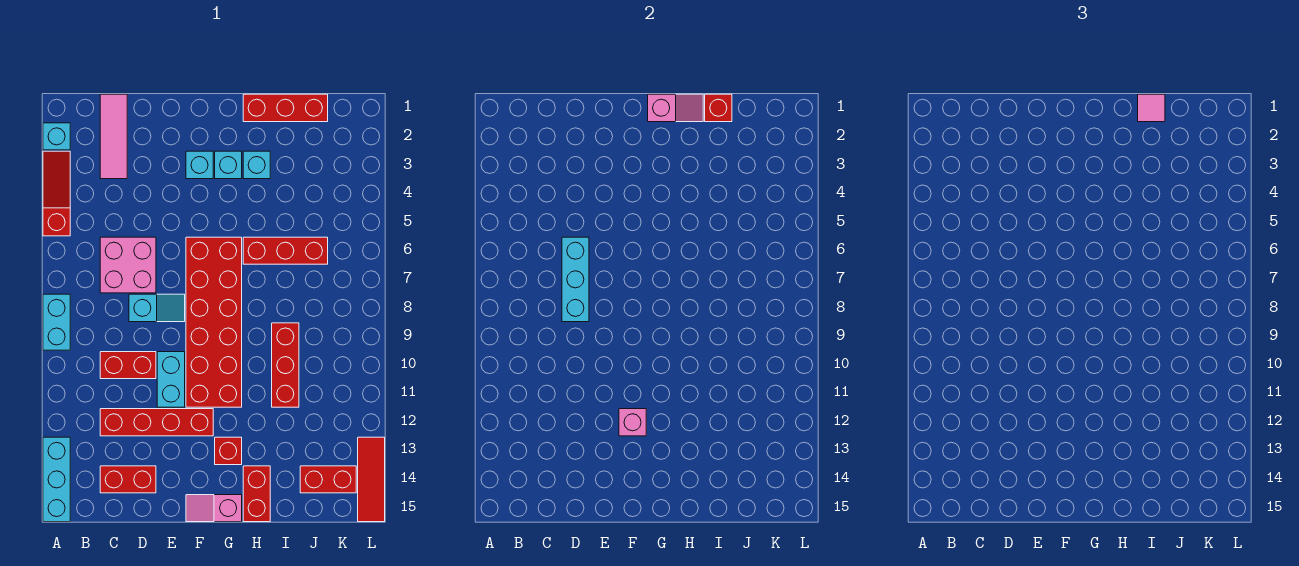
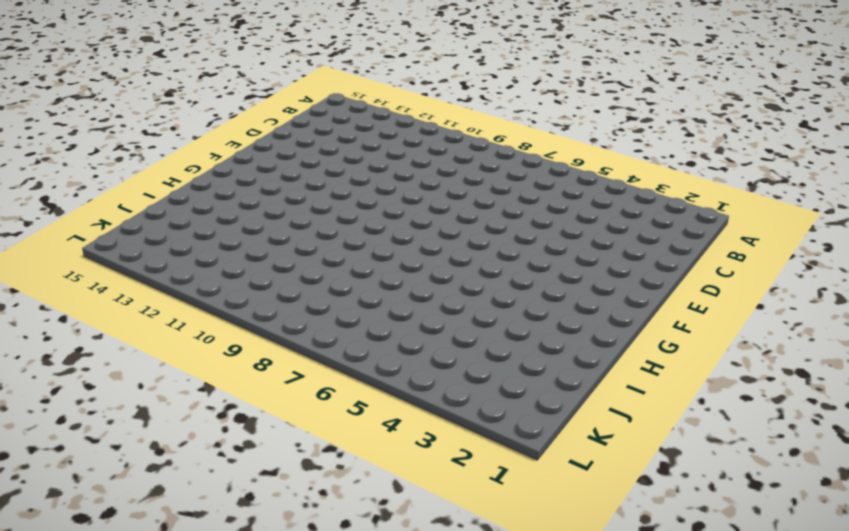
none -> cyan 1x1 brick [43,123,70,150]
none -> red 1x3 slope [43,151,70,236]
none -> cyan 1x2 brick [43,294,70,350]

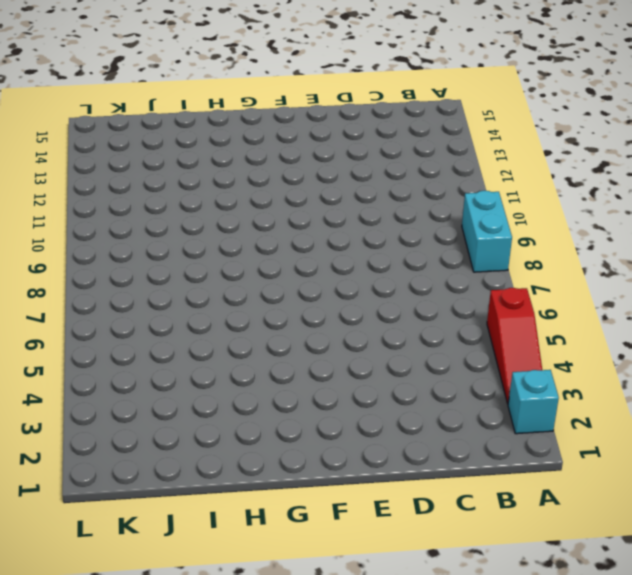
none -> cyan 1x3 brick [43,437,70,522]
none -> pink 1x3 tile [100,94,127,179]
none -> pink 2x2 brick [100,237,156,293]

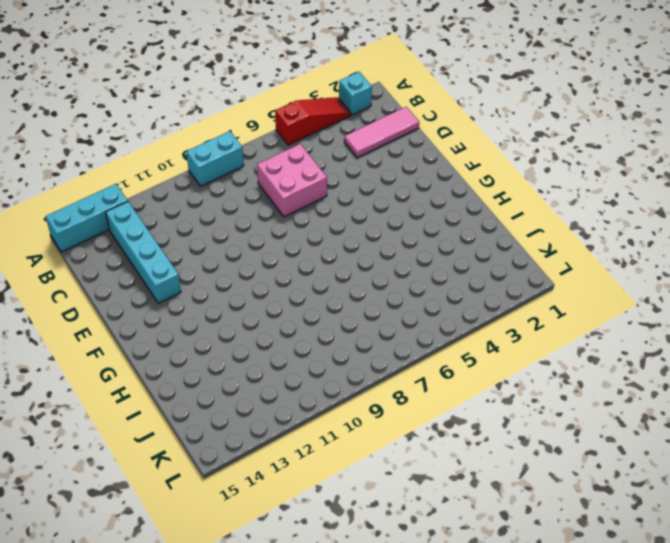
cyan 1x4 brick [106,202,181,303] -> none
none -> red 1x2 brick [100,352,156,379]
none -> red 1x4 brick [100,409,213,436]
none -> red 1x2 brick [100,466,156,493]

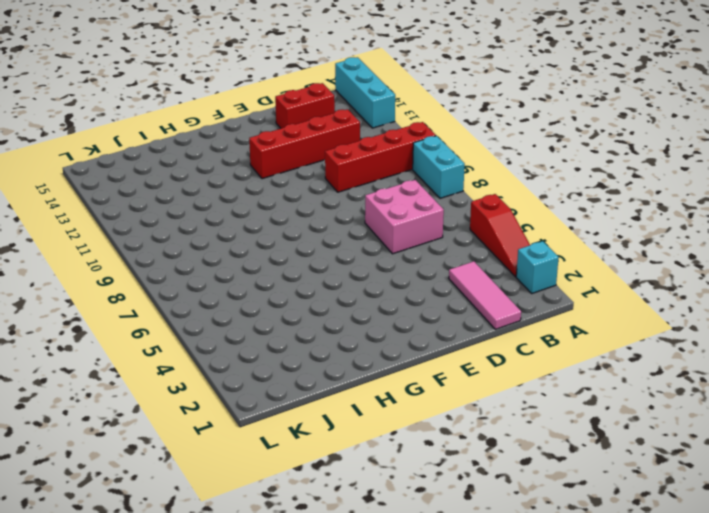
red 1x4 brick [325,122,436,192] -> red 1x2 brick [100,352,156,379]
none -> cyan 1x2 slope [129,294,185,322]
none -> cyan 1x2 brick [157,352,185,407]
none -> cyan 1x1 brick [186,151,213,179]

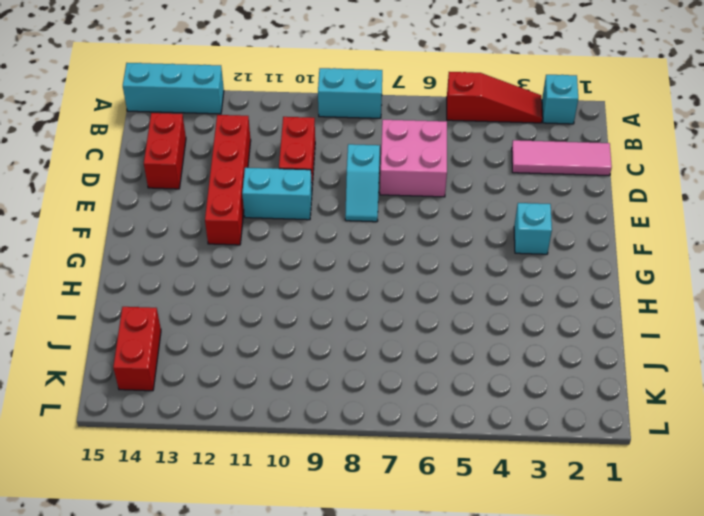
none -> red 2x6 brick [186,237,242,407]
none -> pink 1x2 slope [186,495,242,522]
none -> cyan 1x1 brick [215,151,242,179]

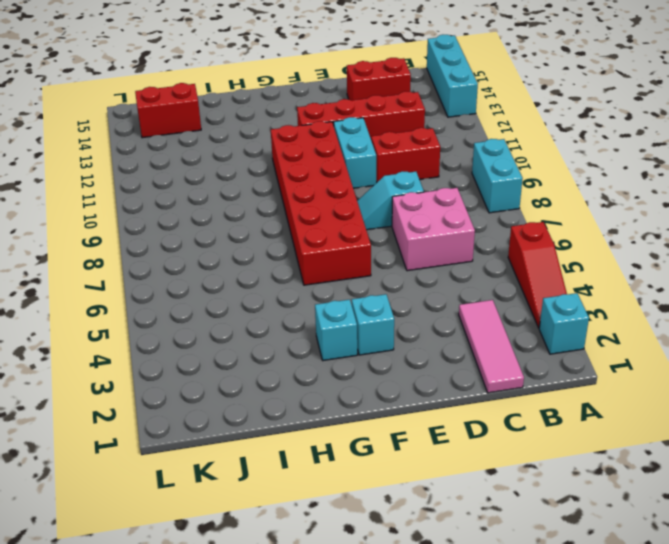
none -> pink 1x2 slope [186,495,242,522]
none -> red 1x1 brick [215,437,242,465]
none -> red 1x3 brick [243,94,328,122]

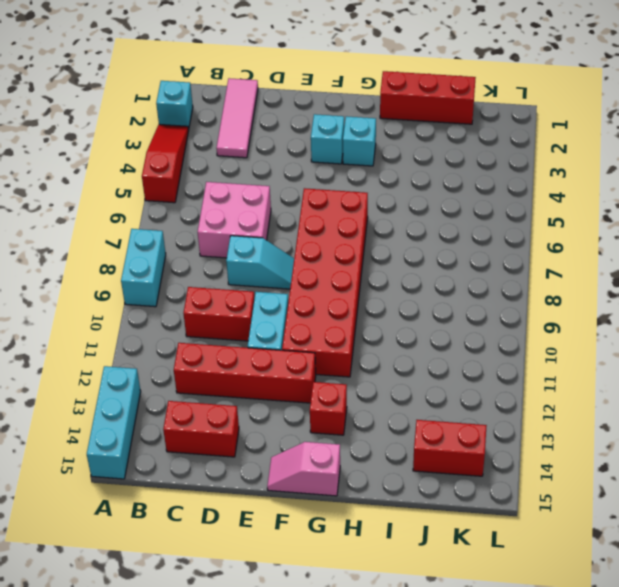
none -> cyan 1x1 brick [243,151,270,179]
none -> red 1x3 brick [243,237,328,264]
none -> red 1x2 brick [243,466,270,522]

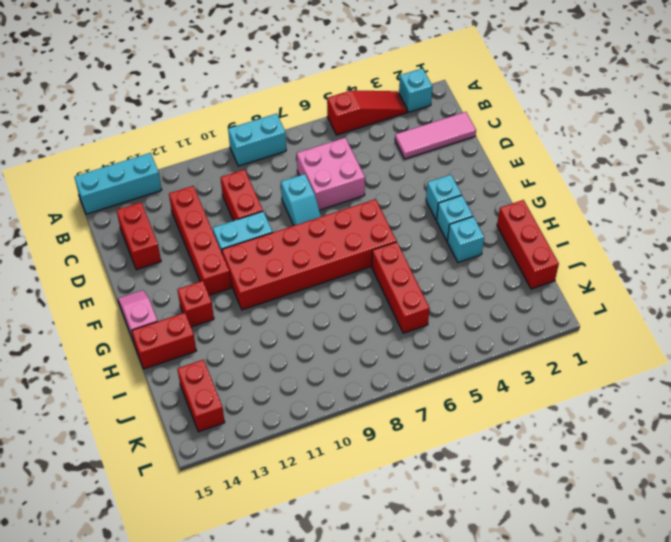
none -> red 1x3 brick [272,323,299,407]
none -> red 1x3 tile [358,437,385,522]
none -> cyan 1x3 brick [562,237,589,322]

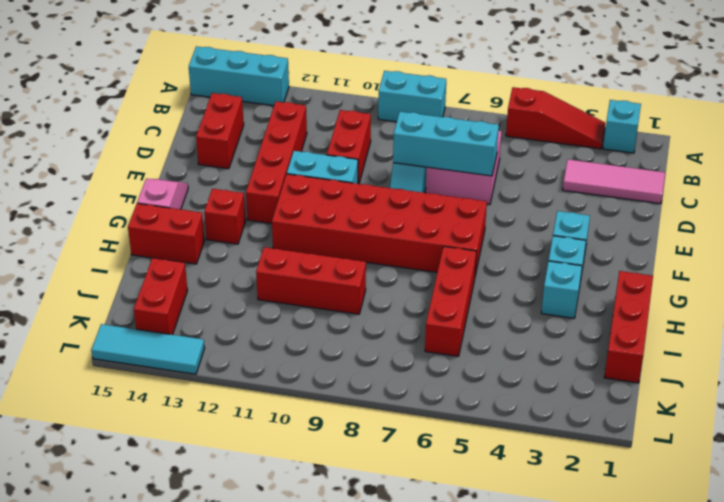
cyan 1x3 tile [91,324,205,374] -> red 1x3 tile [358,437,385,522]
none -> pink 1x1 brick [619,409,646,436]
none -> pink 1x2 slope [648,94,703,122]
none -> red 1x1 brick [705,94,732,122]

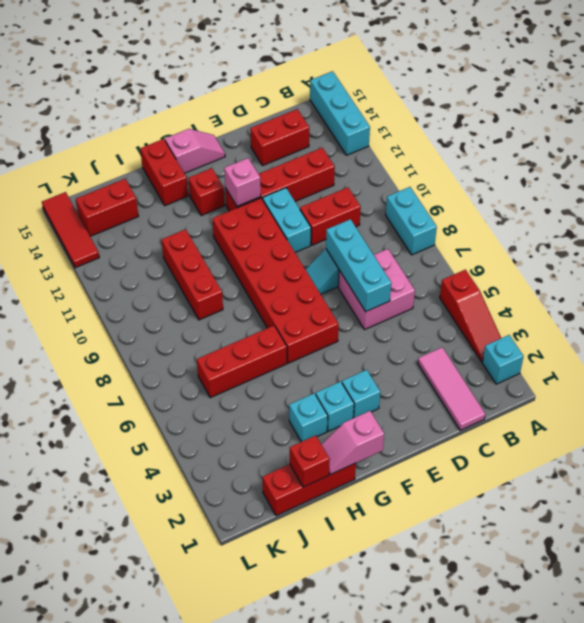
none -> pink 1x1 tile [1138,94,1165,122]

